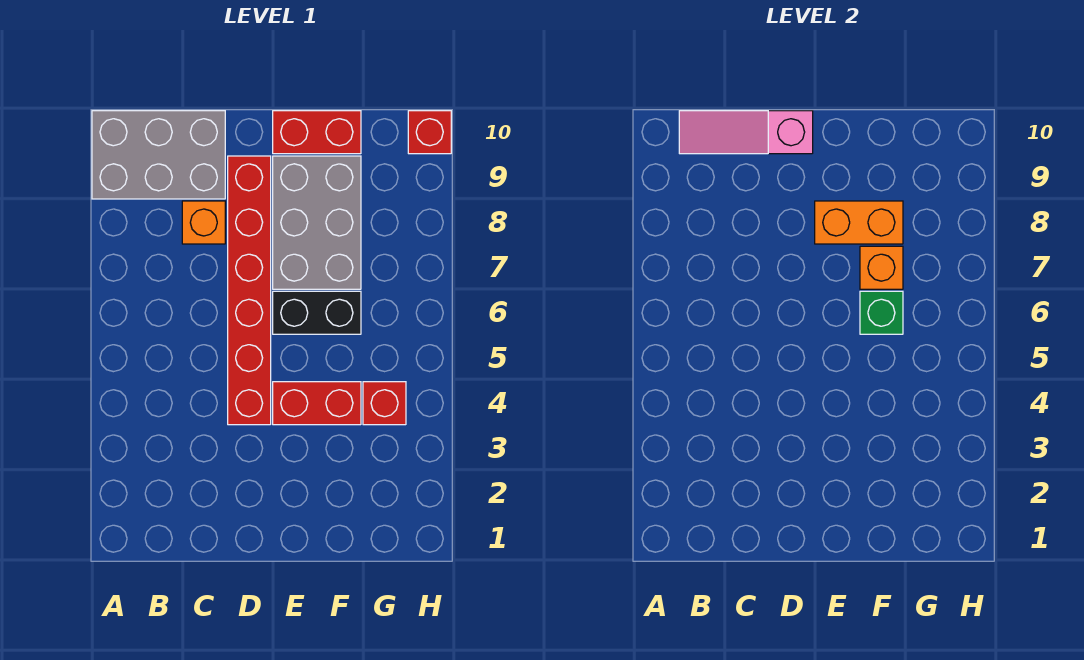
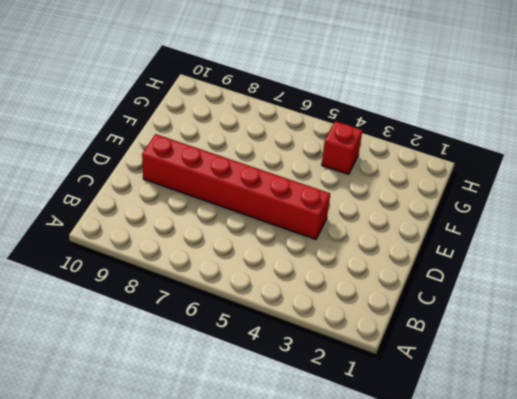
none -> grey 2x3 brick [92,111,225,199]
none -> orange 1x1 brick [182,201,225,244]
none -> red 1x2 brick [273,382,361,425]

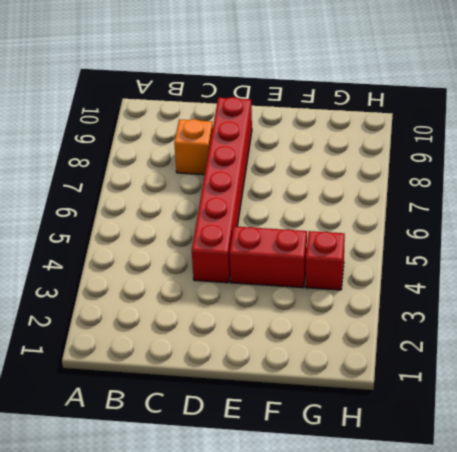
none -> grey 2x3 brick [92,111,225,199]
none -> black 1x2 brick [273,291,361,334]
none -> grey 2x3 brick [273,156,361,289]

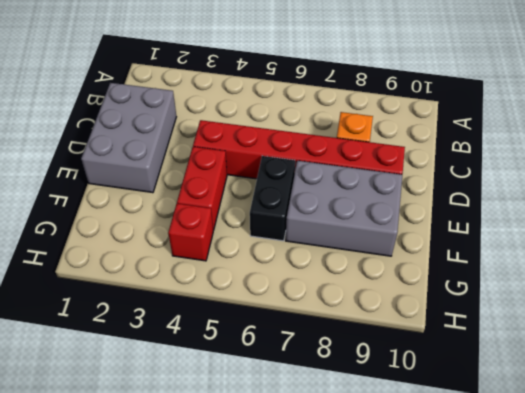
grey 2x3 brick [81,83,176,193] -> grey 2x3 brick moved to [92,111,225,199]
none -> red 1x2 brick [273,111,361,154]
none -> red 1x1 brick [408,111,451,154]
none -> pink 1x3 slope [679,111,813,154]

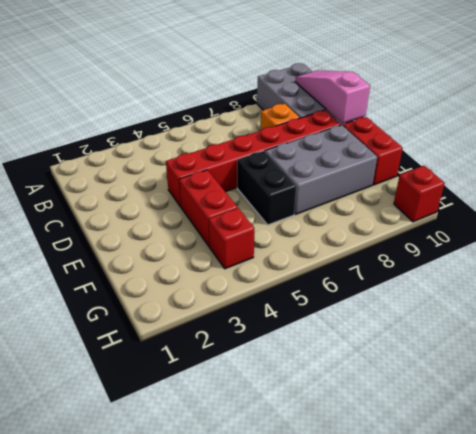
none -> orange 1x2 brick [815,201,903,244]
none -> green 1x1 brick [860,291,903,334]
none -> orange 1x1 brick [860,246,903,289]

